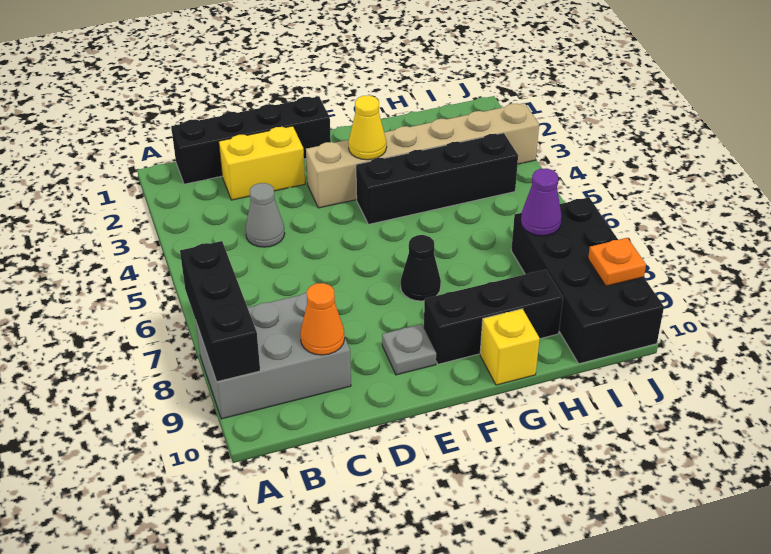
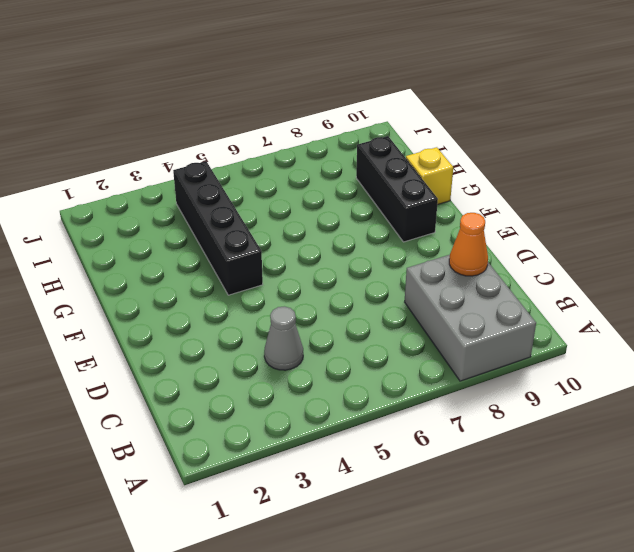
none -> black 1x4 brick [171,96,331,184]
none -> yellow 1x2 brick [219,126,305,200]
none -> tan 1x6 brick [306,103,539,208]

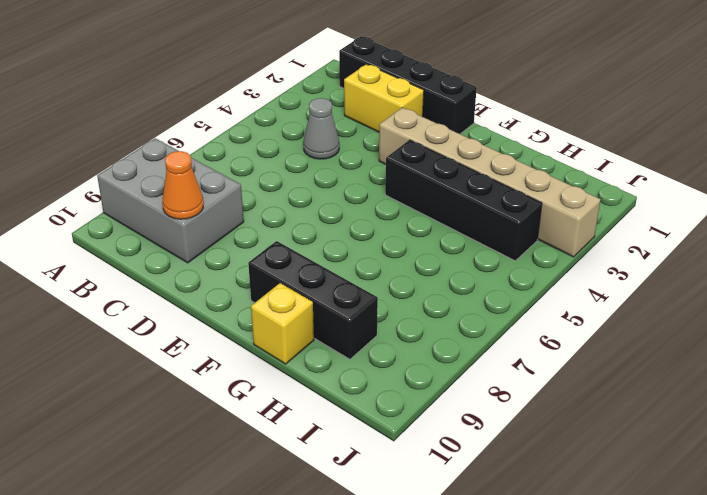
none -> grey 1x1 plate [382,324,436,375]
none -> black 1x1 cone [401,235,441,301]
none -> black 2x4 brick [511,197,664,364]

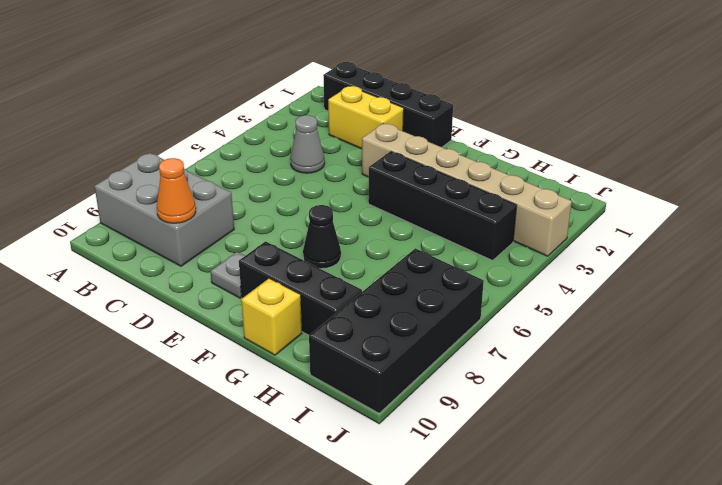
none -> black 1x3 brick [180,241,260,382]
none -> yellow 1x1 cone [348,95,387,160]
none -> purple 1x1 cone [521,168,562,236]

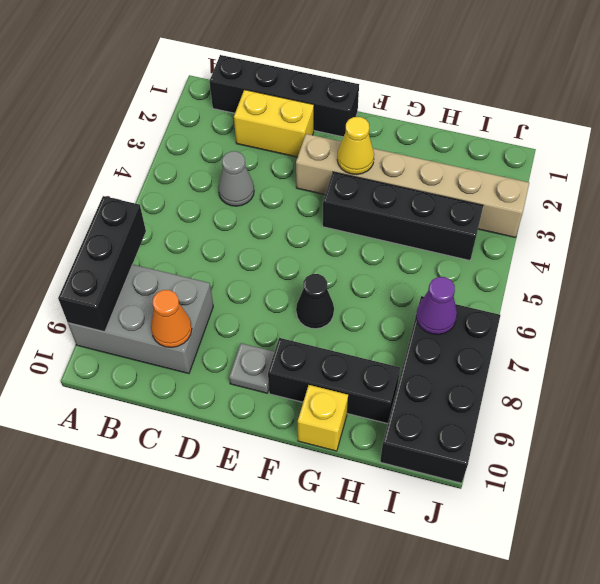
none -> orange 1x1 plate [588,238,646,286]

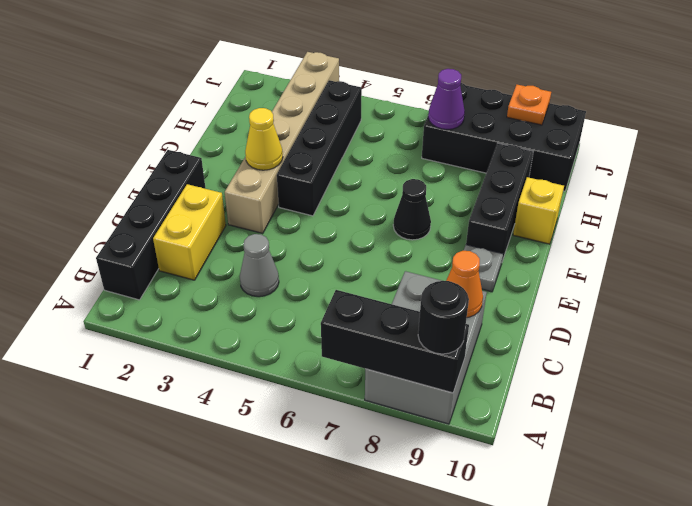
black 1x1 round brick [418,281,469,354] -> none

